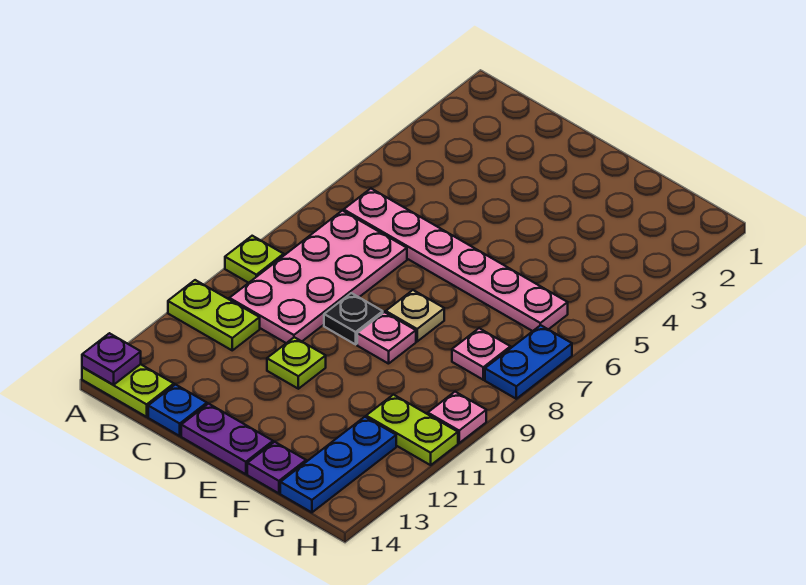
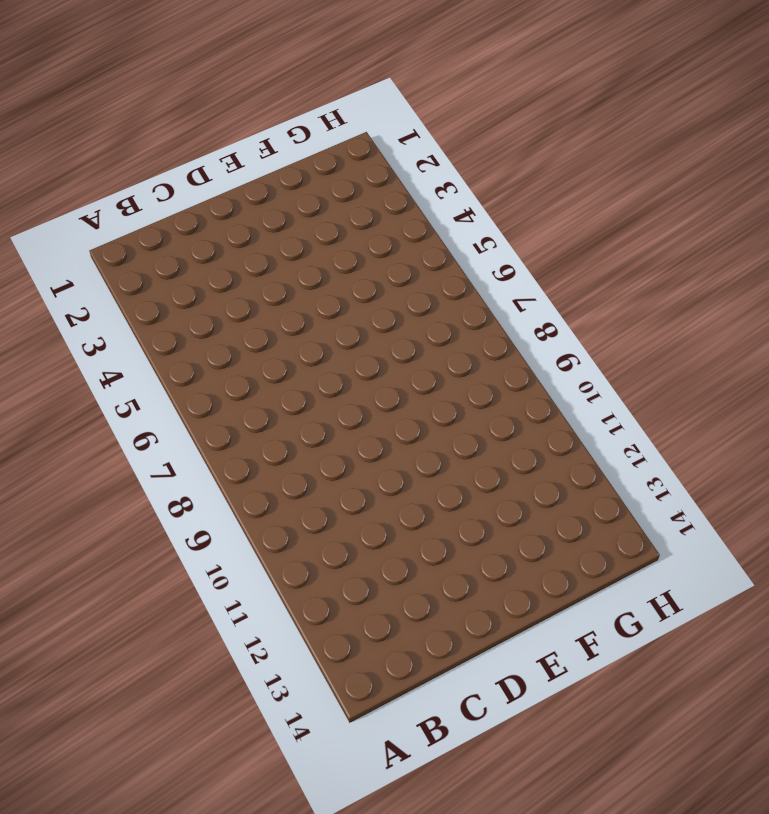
none -> lime 1x1 plate [225,236,284,283]
none -> lime 1x2 plate [168,280,260,350]
none -> lime 1x2 plate [82,364,174,417]

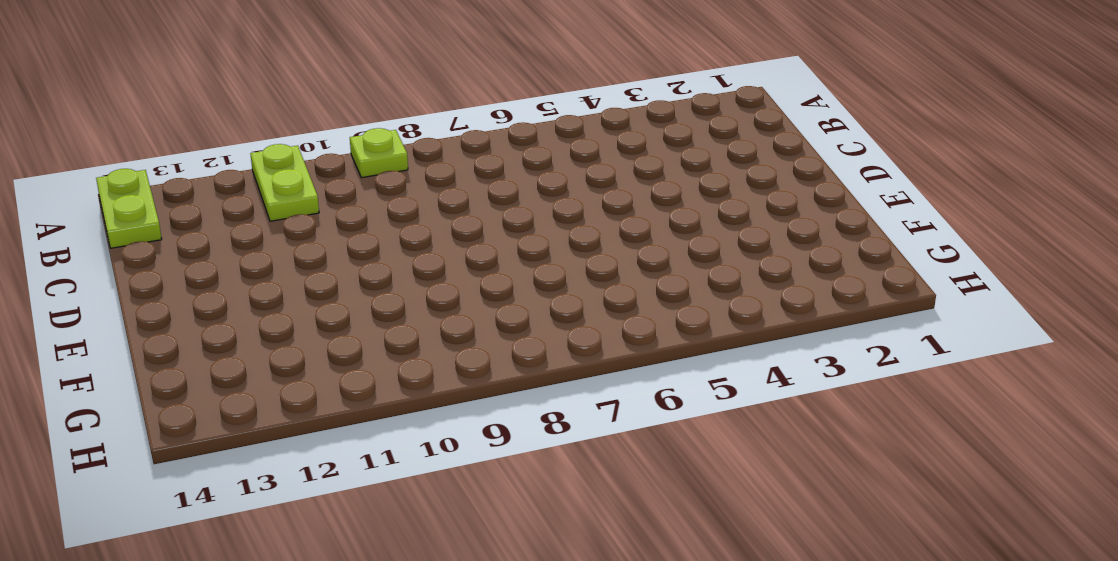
none -> pink 1x6 plate [344,189,568,331]
none -> pink 2x4 plate [229,211,407,343]
none -> blue 1x1 plate [148,385,207,436]

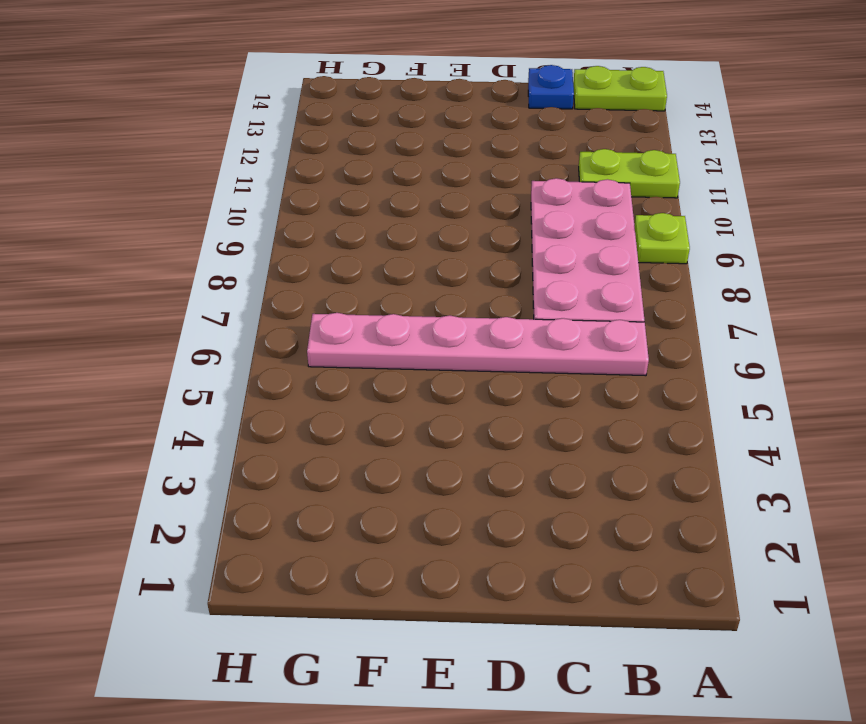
none -> black 1x1 plate [324,293,383,344]
none -> lime 1x1 plate [267,337,326,389]
none -> purple 1x2 plate [181,404,273,474]

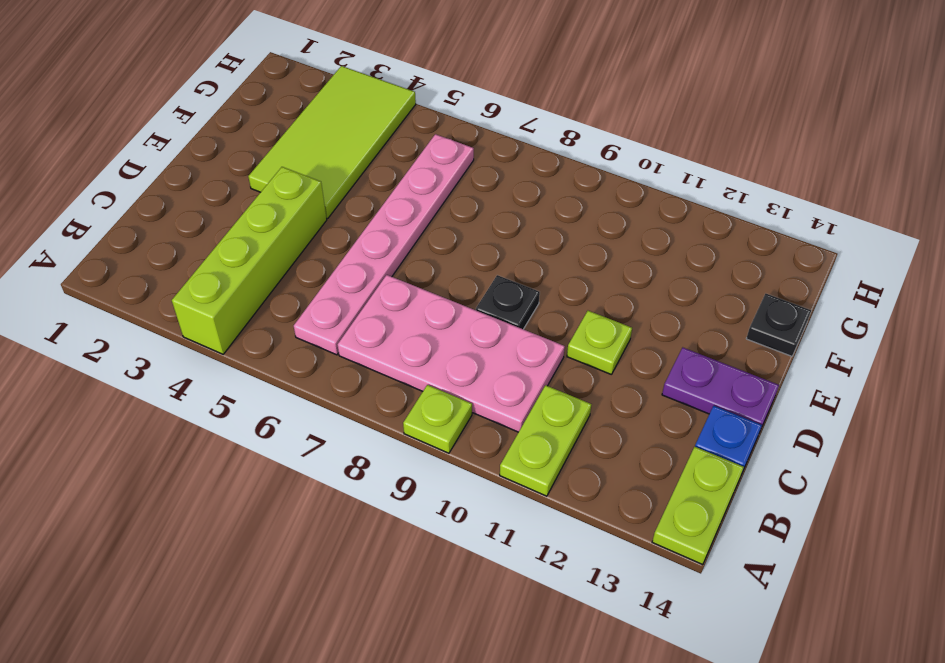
lime 1x4 brick [172,167,327,354] -> none
purple 1x2 plate [662,348,779,430] -> purple 1x2 plate turned to [181,404,273,474]
lime 2x4 tile [248,66,416,218] -> none
black 1x1 plate [746,294,811,356] -> purple 1x1 plate [247,442,306,493]
none -> tan 1x1 plate [386,290,444,341]
none -> pink 1x1 plate [357,312,416,364]
none -> pink 1x1 plate [452,328,511,380]

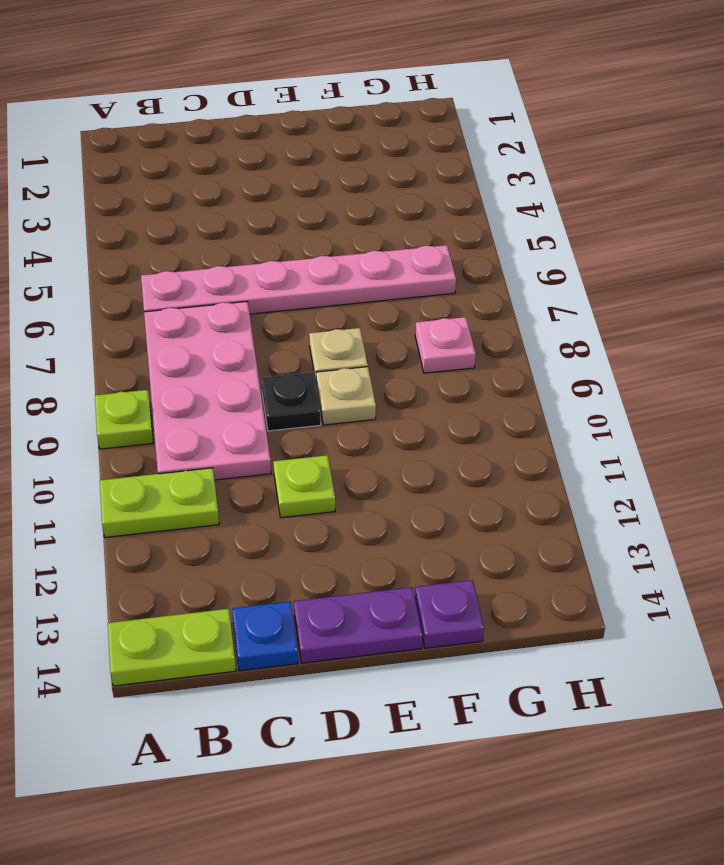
tan 1x1 plate [316,367,376,425] -> pink 1x1 plate [357,312,416,364]
none -> lime 1x2 plate [366,395,458,465]
none -> blue 1x3 plate [280,417,396,512]
none -> blue 1x2 plate [485,325,572,399]

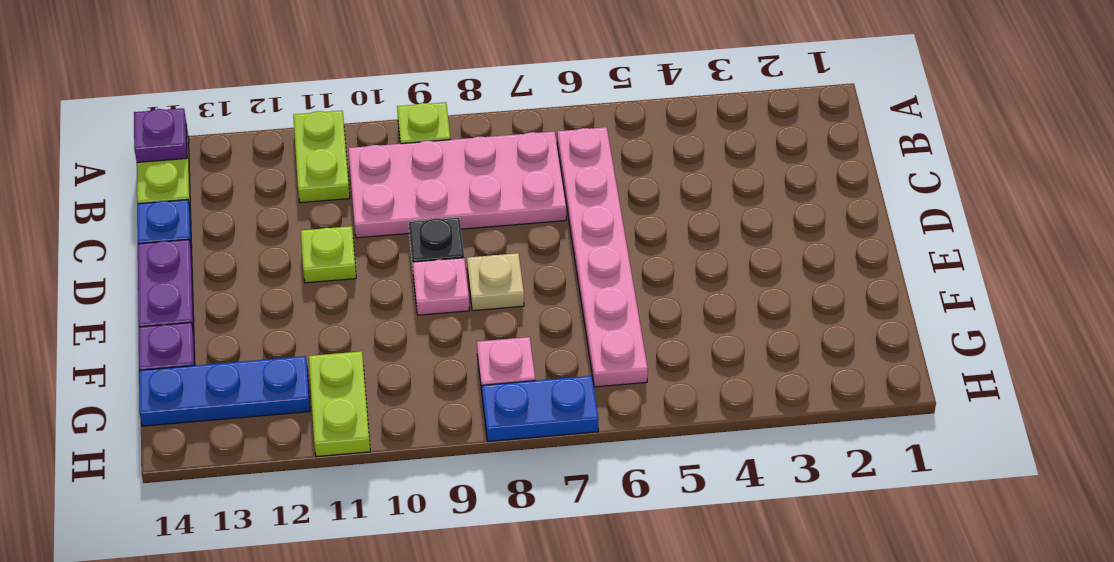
none -> pink 1x1 plate [428,392,486,443]

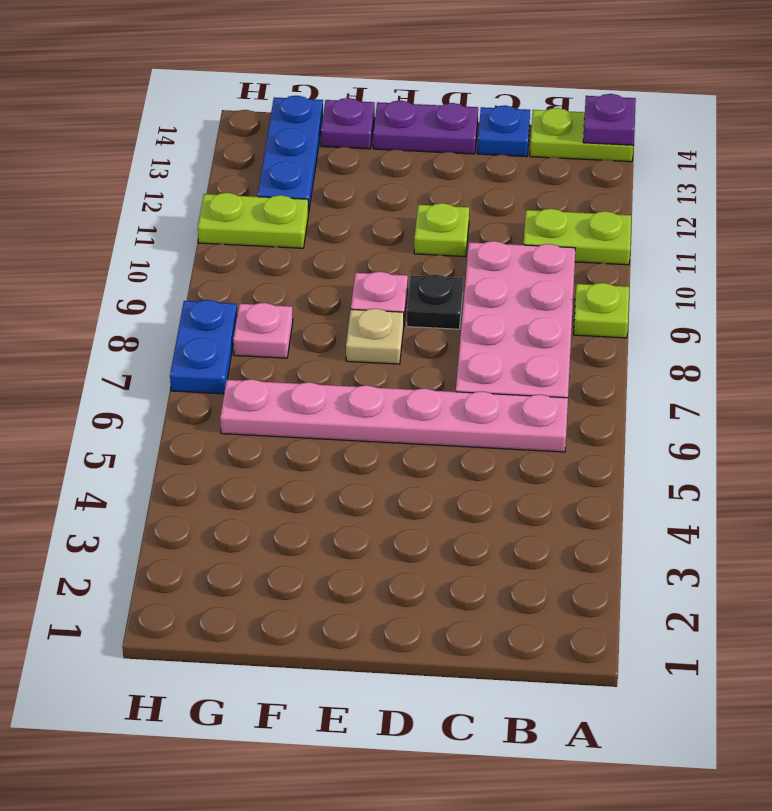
none -> pink 1x1 plate [428,392,486,443]

